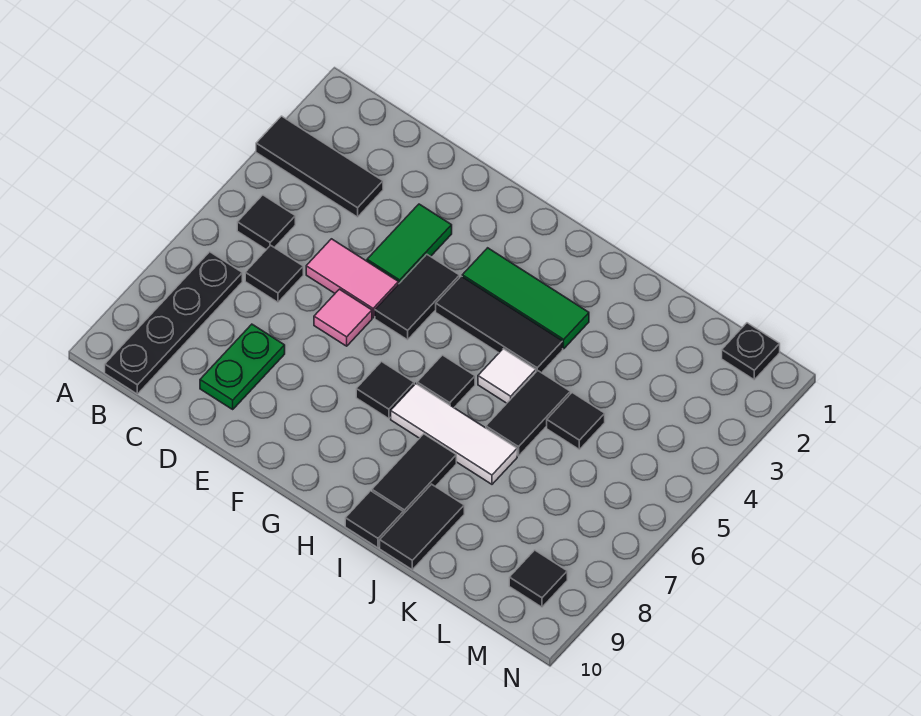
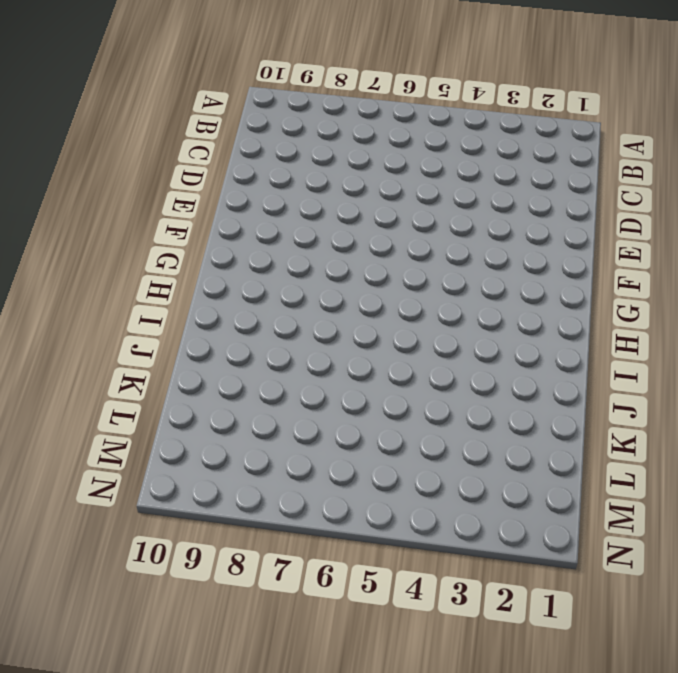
none -> black 1x3 tile [256,116,383,217]
none -> black 1x1 tile [237,195,295,250]
none -> black 1x4 plate [105,252,242,394]

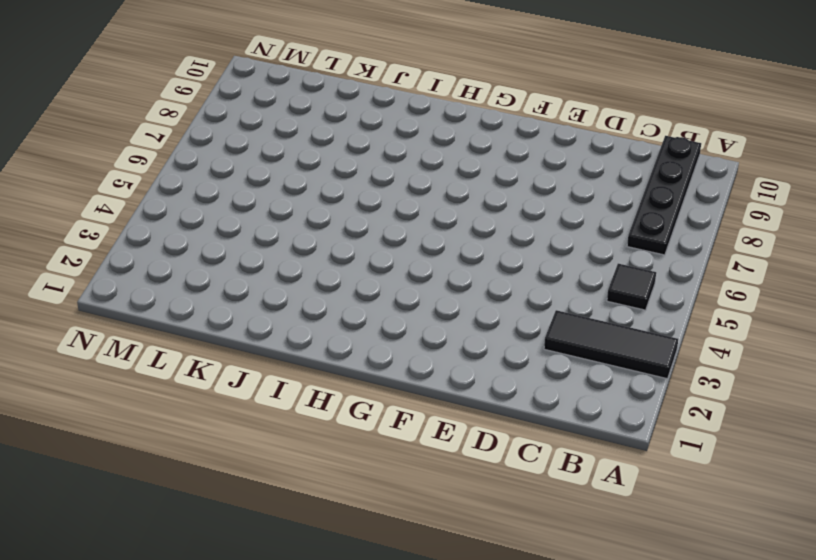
none -> black 1x1 tile [245,245,303,302]
none -> pink 1x2 tile [306,239,399,318]
none -> green 1x2 plate [200,324,285,409]

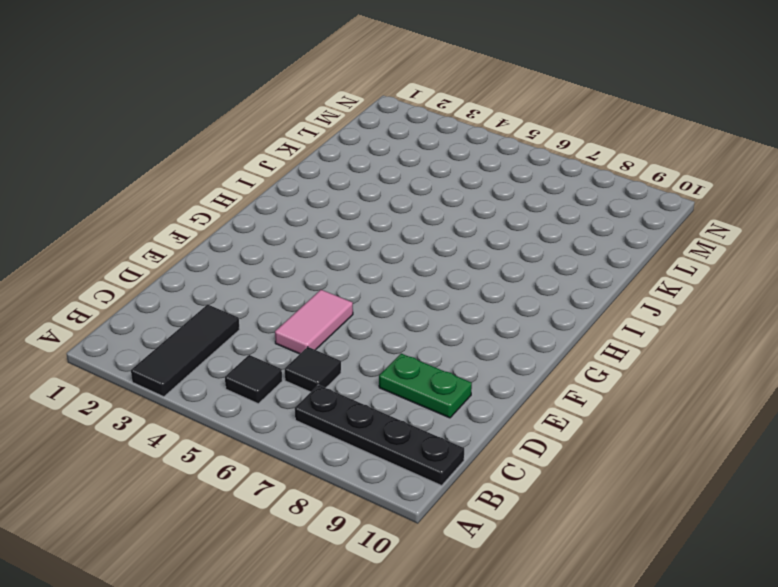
none -> green 1x2 tile [367,204,452,283]
none -> pink 1x1 tile [314,289,372,346]
none -> black 1x2 tile [375,254,459,340]

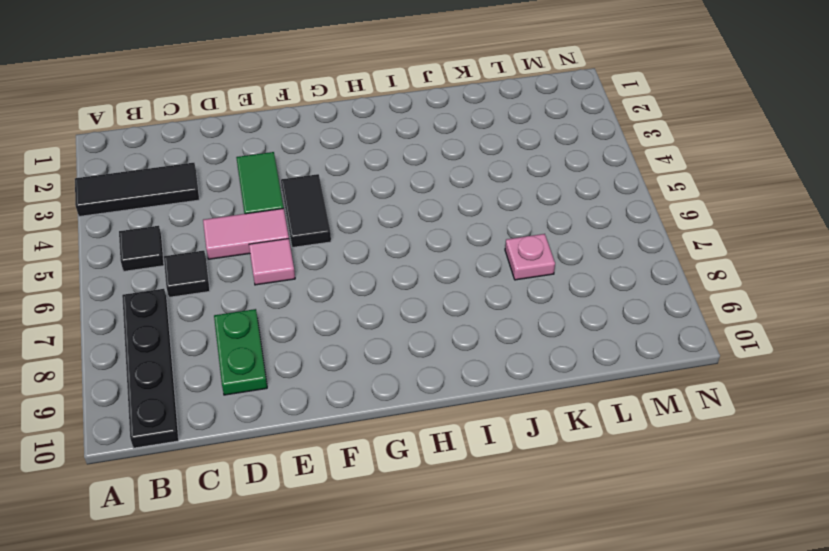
pink 1x1 plate [505,234,555,280] -> none
none -> green 1x3 tile [462,248,589,349]
none -> black 1x3 tile [436,276,563,373]
none -> black 1x1 tile [356,362,414,419]

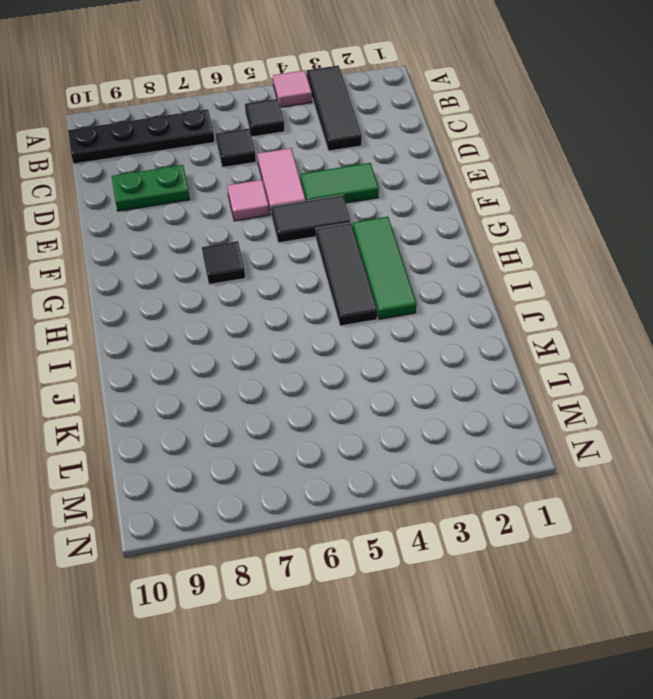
pink 1x1 tile [273,70,312,107] -> none
none -> black 1x1 tile [417,355,475,407]
none -> white 1x3 tile [391,384,517,484]
none -> white 1x1 tile [478,349,536,403]

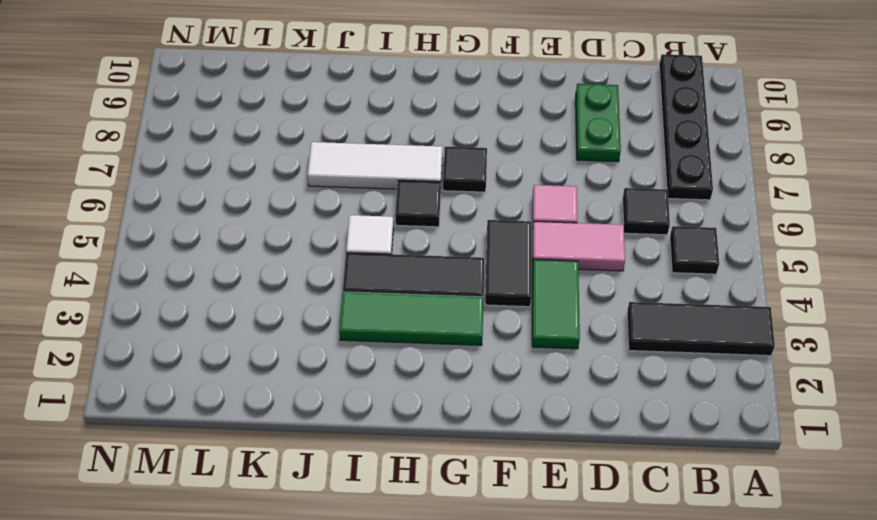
none -> black 1x2 tile [372,434,456,514]
none -> black 1x1 tile [345,491,403,548]
none -> black 1x2 tile [486,371,570,456]

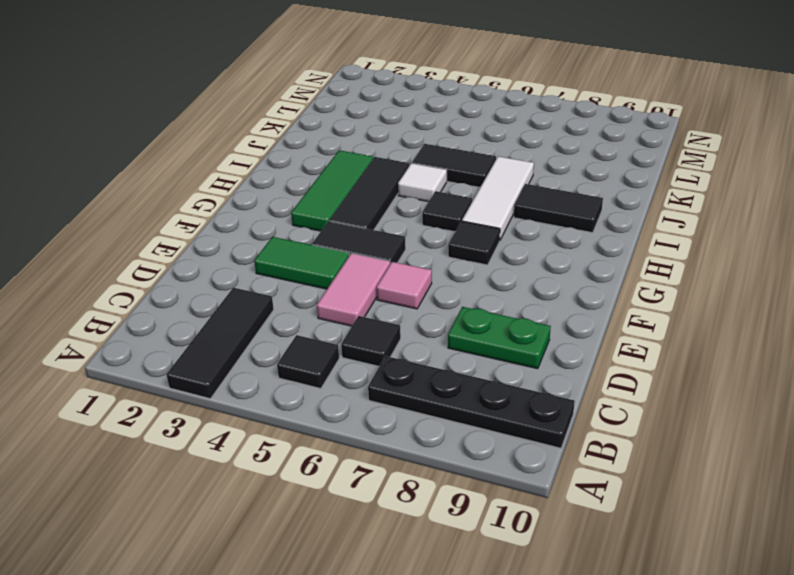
none -> black 1x1 tile [345,491,403,548]
none -> black 1x2 tile [380,484,464,570]
none -> black 1x1 tile [547,393,605,449]

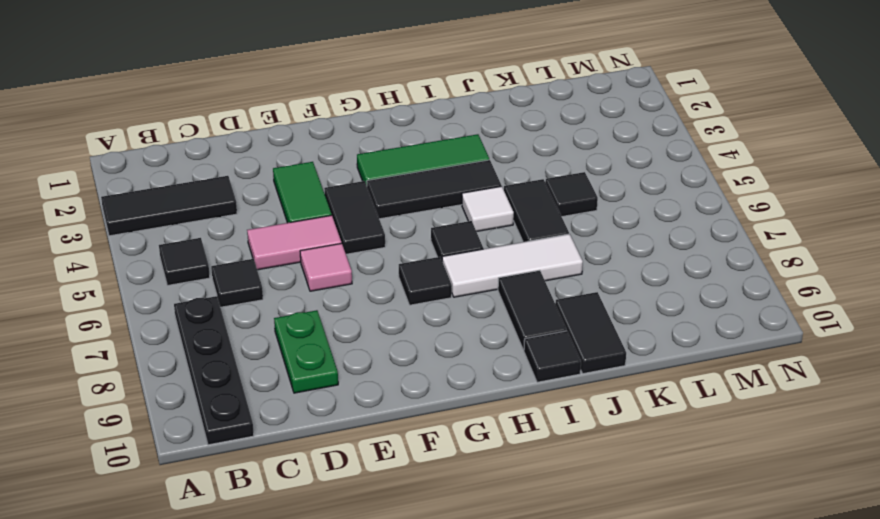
none -> black 1x1 plate [722,323,780,380]
none -> black 1x1 tile [509,550,567,607]

